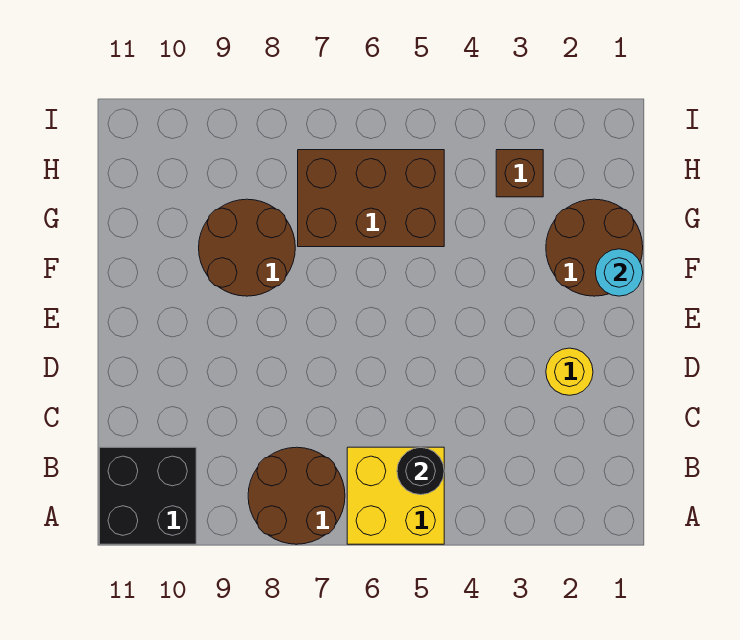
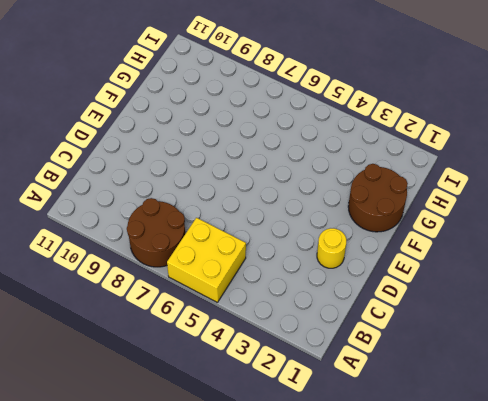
none -> black 2x2 brick [99,447,196,544]
none -> brown 2x2 round brick [199,199,295,296]

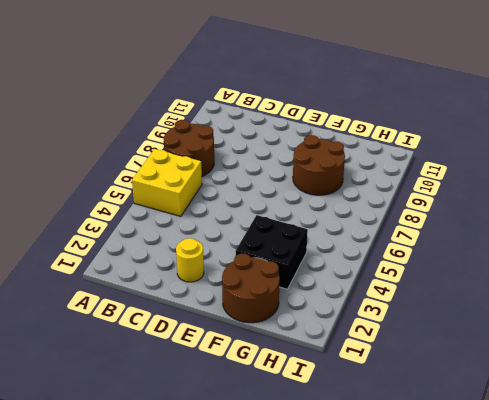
black 2x2 brick [236,215,308,289] -> black 2x2 brick moved to [99,447,196,544]
none -> brown 2x3 brick [298,150,444,247]
none -> brown 1x1 brick [496,150,543,197]

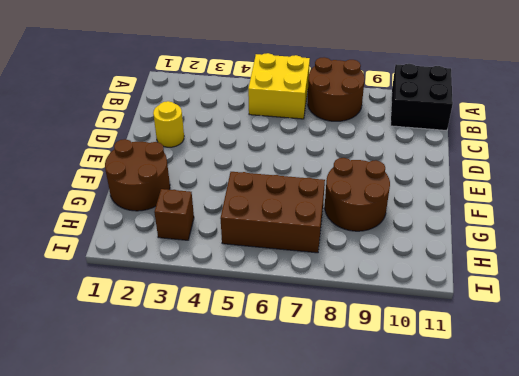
none -> black 1x1 round brick [397,447,444,495]
none -> cyan 1x1 round brick [596,249,643,296]

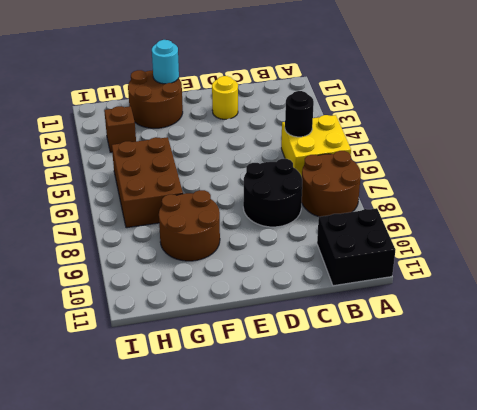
black 2x2 round brick [243,159,302,227] -> none

